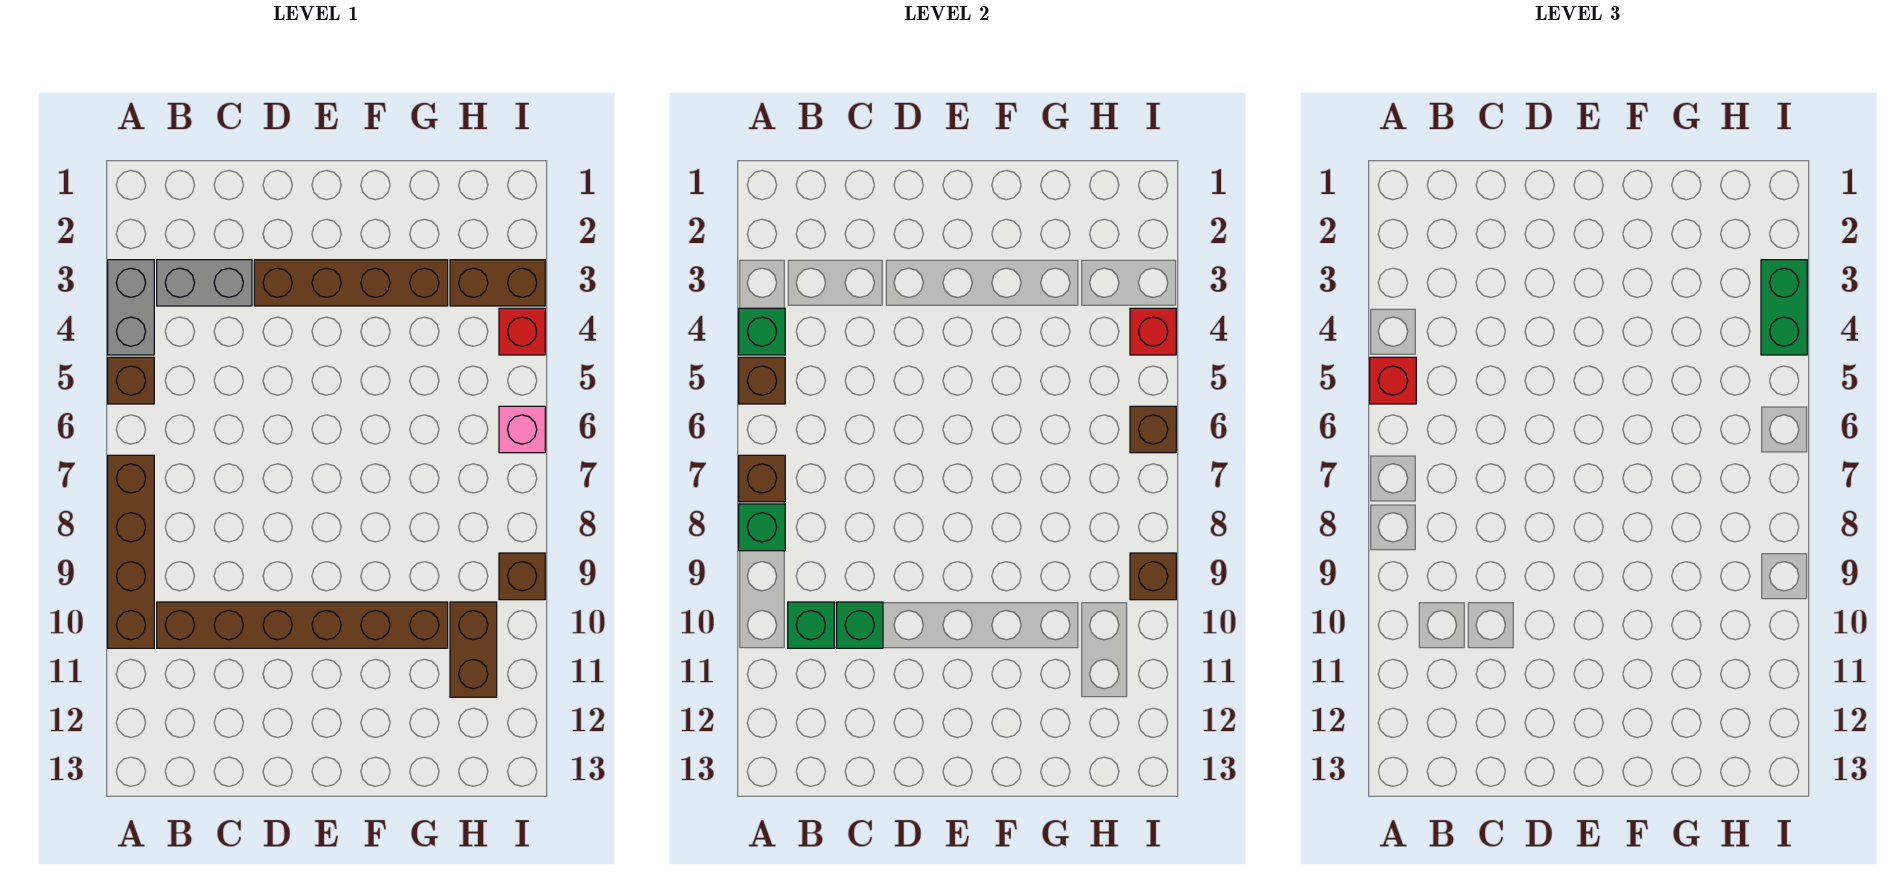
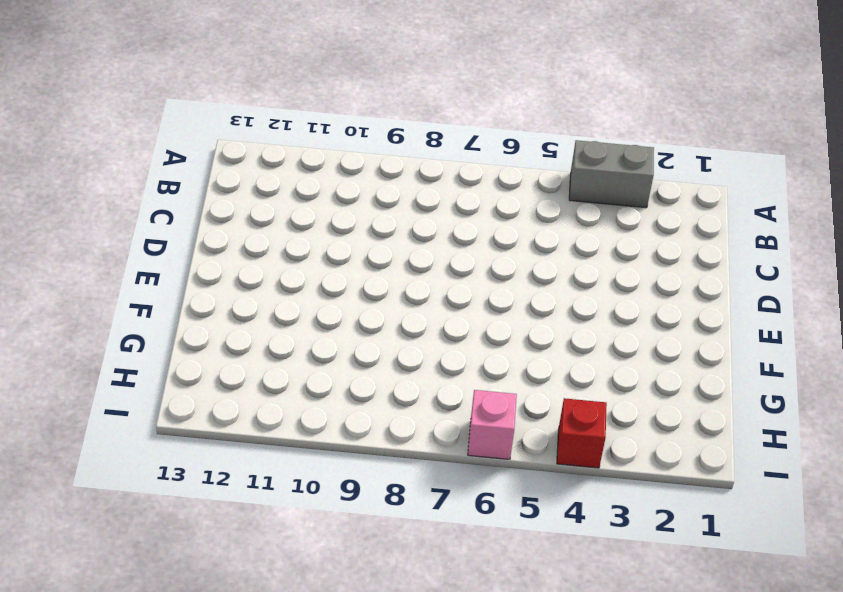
none -> brown 1x1 brick [108,357,154,404]
none -> brown 1x4 brick [108,455,154,648]
none -> grey 1x2 brick [157,260,252,306]

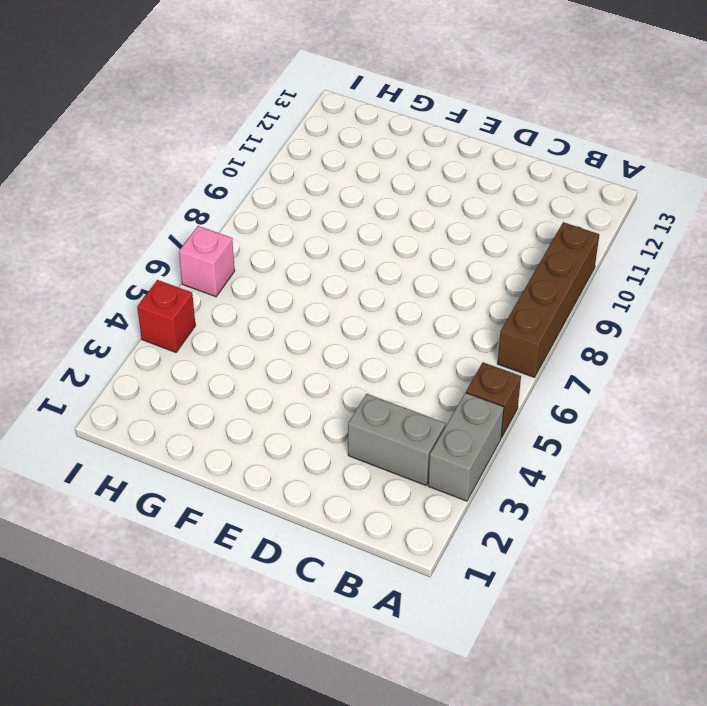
none -> brown 1x6 brick [157,602,448,648]
none -> brown 1x4 brick [254,260,448,306]
none -> brown 1x2 brick [450,260,545,306]

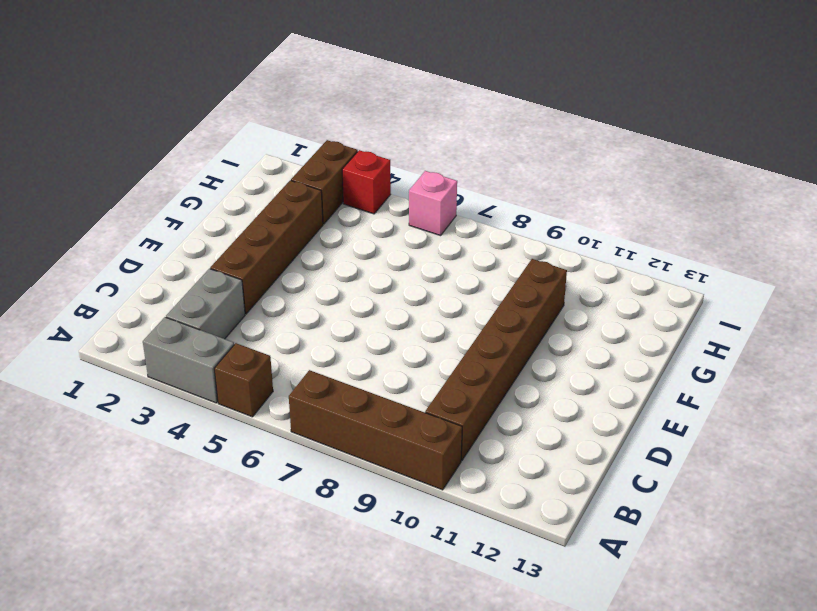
none -> brown 1x2 brick [450,602,497,697]
none -> brown 1x1 brick [499,553,545,600]
none -> green 1x1 brick [739,308,785,355]

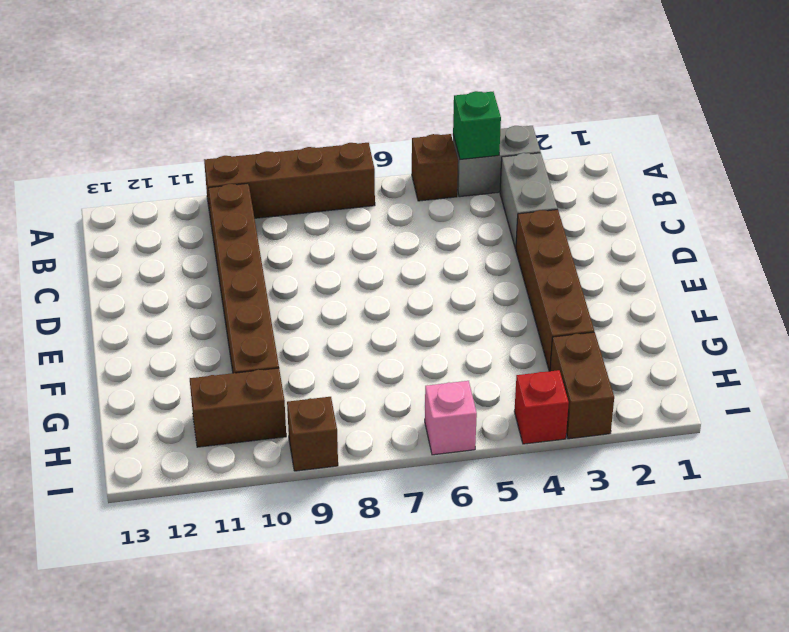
none -> brown 1x1 brick [739,357,785,404]
none -> brown 1x1 brick [739,455,785,502]
none -> green 1x1 brick [739,504,785,551]

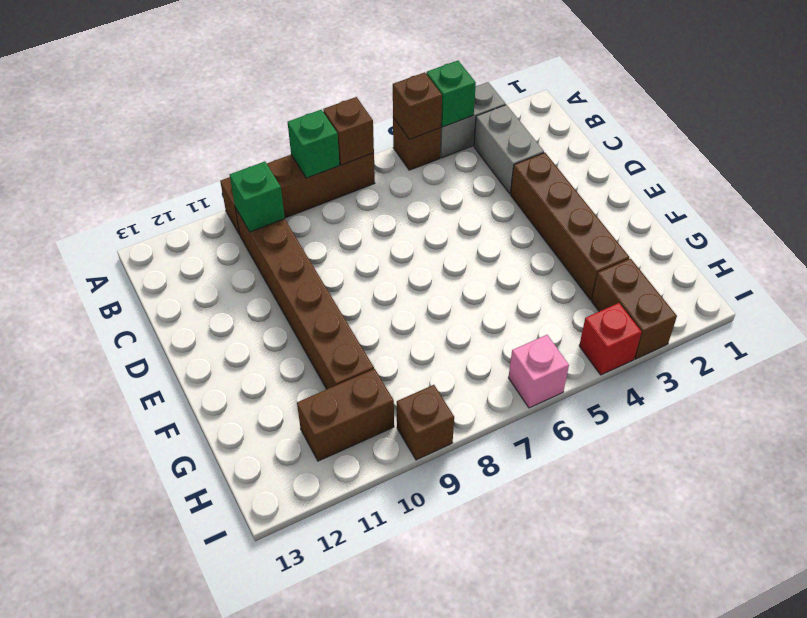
none -> green 1x1 brick [837,602,883,648]
none -> red 1x1 brick [1130,308,1176,355]
none -> brown 1x1 brick [1130,406,1176,453]

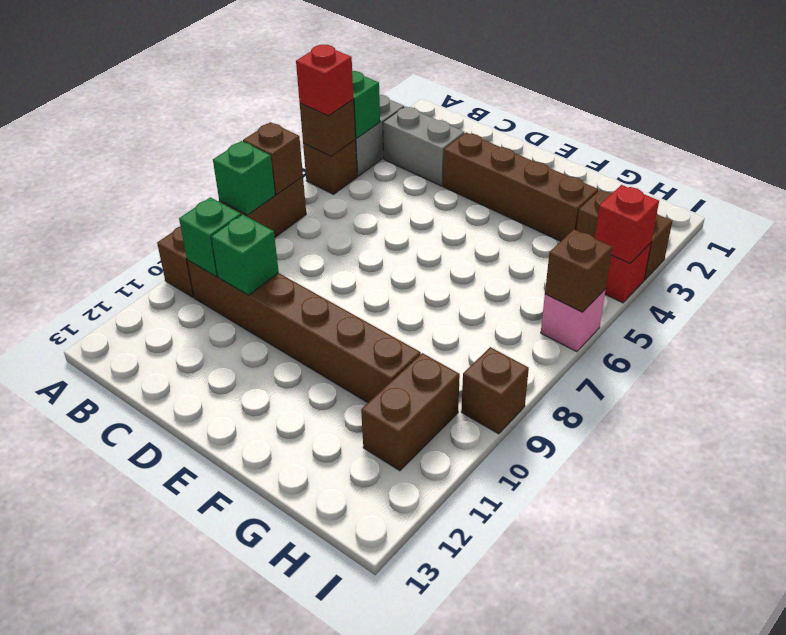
none -> brown 1x1 brick [1130,553,1176,600]
none -> green 1x2 brick [1761,260,1807,355]

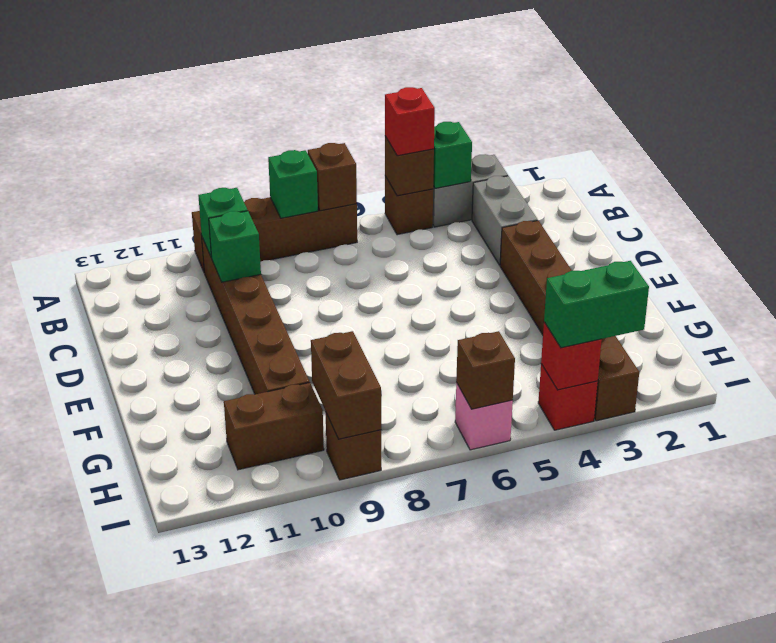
brown 1x2 brick [311,331,381,439] -> brown 1x1 brick [1130,553,1176,600]

